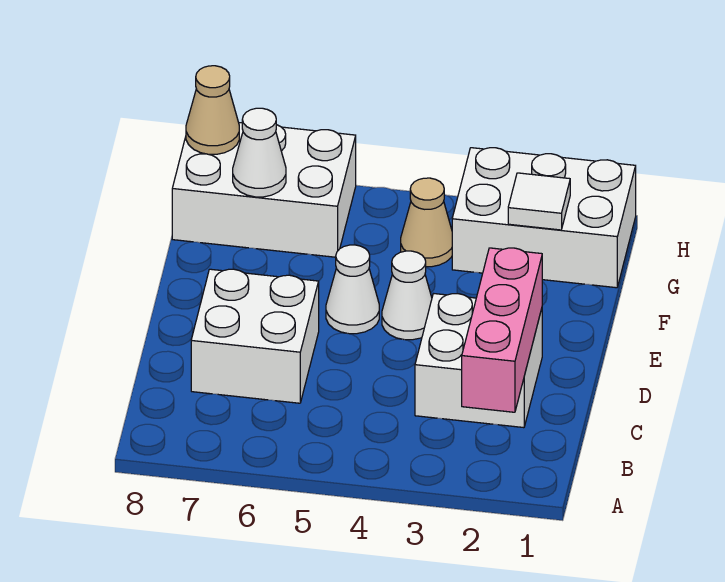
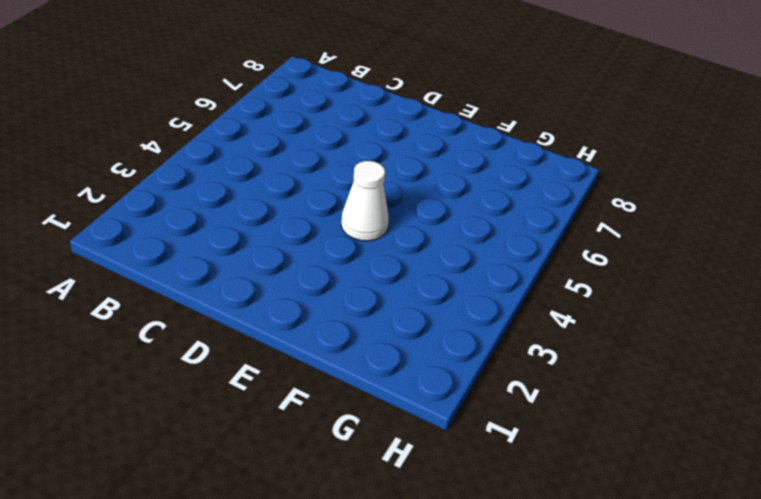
none -> white 2x2 brick [415,294,542,428]
none -> white 2x2 brick [191,269,319,403]

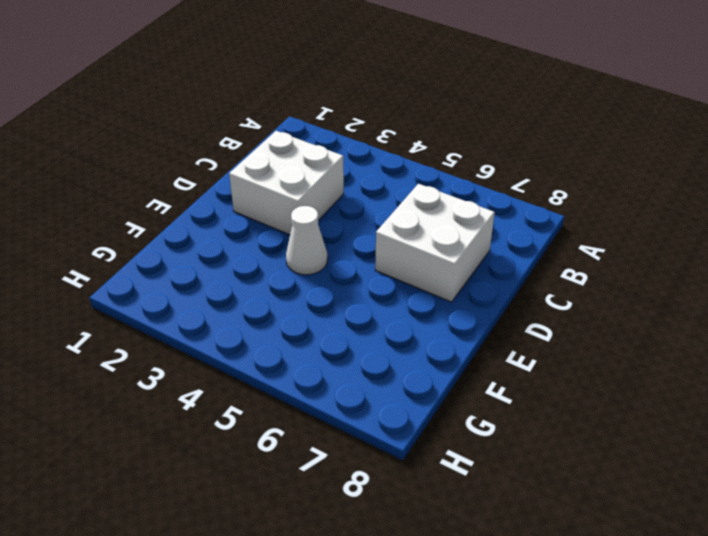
none -> white 1x1 cone [326,245,379,334]
none -> white 2x3 brick [452,148,636,288]

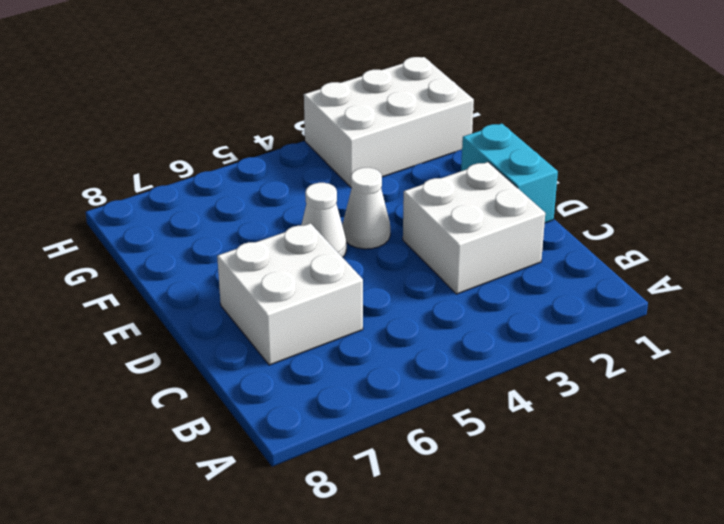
cyan 1x2 brick [461,124,558,223] -> none
none -> tan 1x1 cone [401,178,452,267]
none -> white 2x3 brick [172,123,356,257]

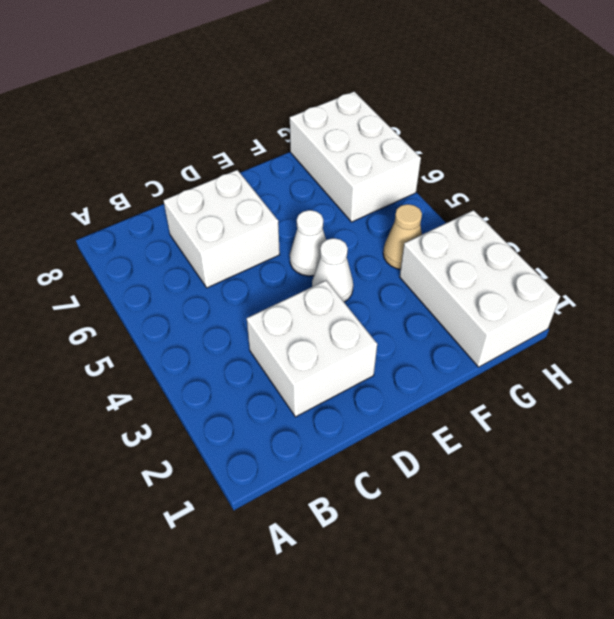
none -> pink 1x3 brick [462,248,542,412]
none -> white 1x1 tile [508,173,570,230]

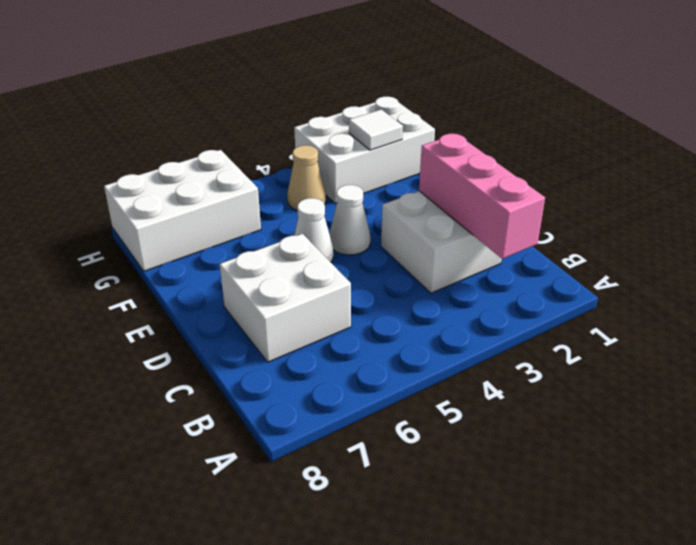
none -> white 1x1 cone [233,108,286,197]
none -> tan 1x1 cone [186,66,239,154]

